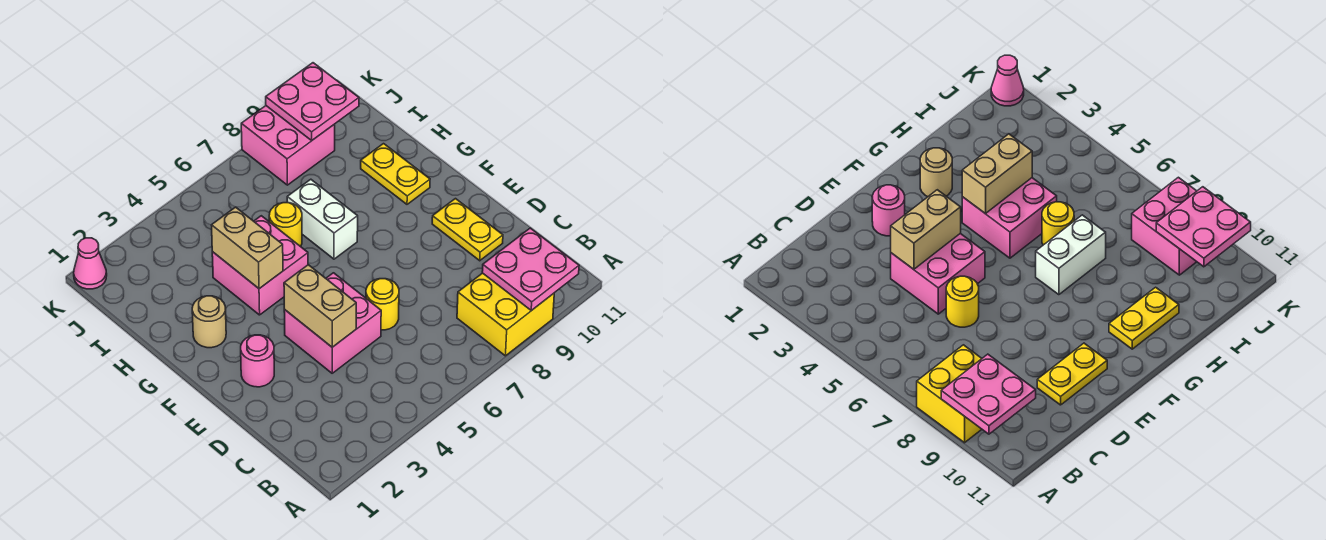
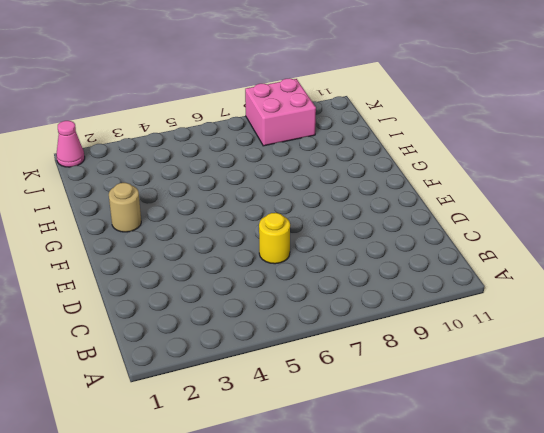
none -> yellow 2x2 brick [457,273,554,356]
none -> pink 2x2 brick [284,273,381,373]
none -> yellow 1x2 plate [432,199,503,261]

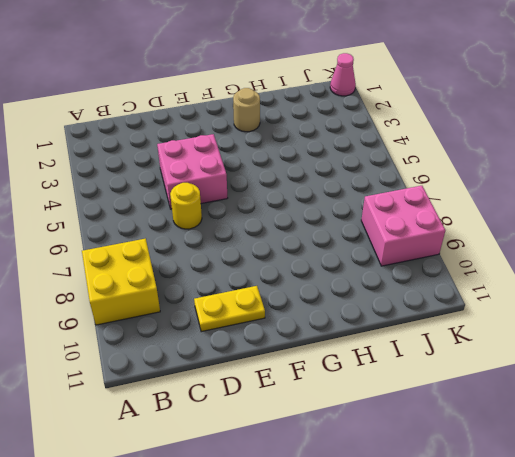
none -> pink 1x1 round brick [241,335,274,387]
none -> pink 2x2 brick [212,216,308,315]
none -> white 1x2 brick [287,179,358,259]

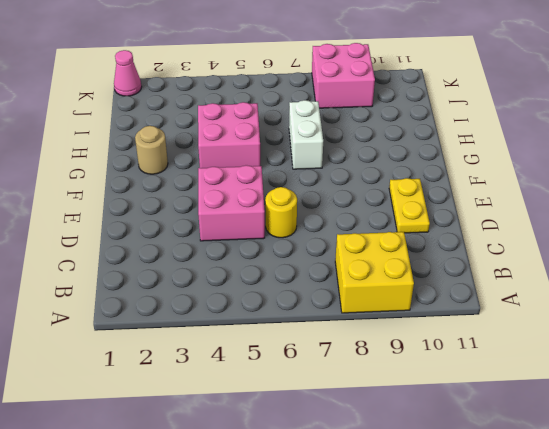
none -> pink 1x1 round brick [241,335,274,387]
none -> yellow 1x2 plate [361,144,430,204]
none -> yellow 1x1 round brick [269,203,302,246]

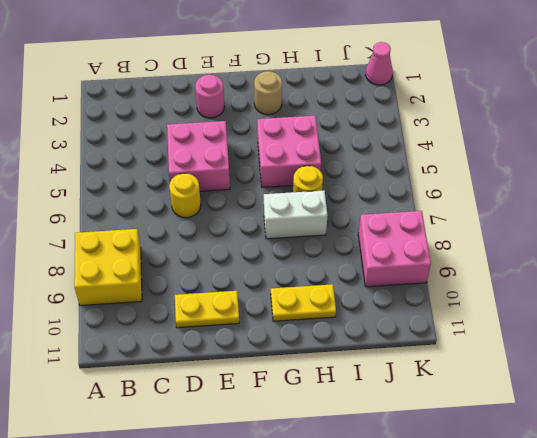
none -> pink 2x2 plate [482,228,579,311]
none -> tan 1x2 brick [284,265,356,347]
none -> tan 1x2 brick [212,207,283,289]

